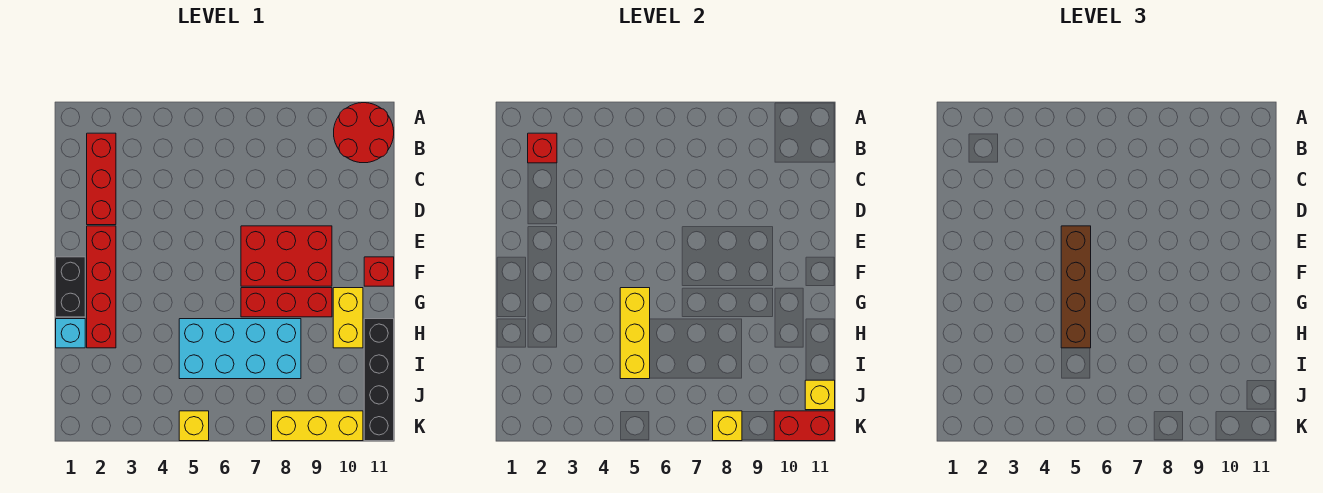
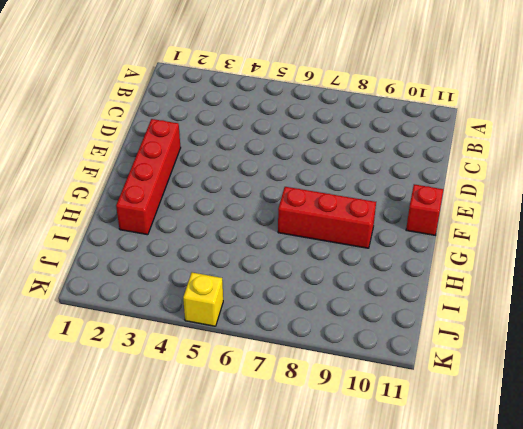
none -> red 2x2 round brick [334,103,394,163]
none -> red 1x3 brick [87,133,116,225]
none -> red 2x3 brick [241,226,332,286]

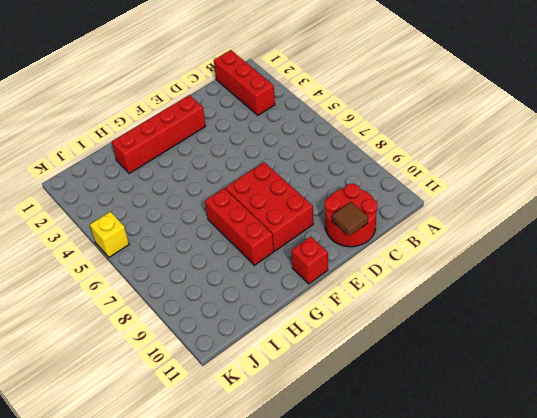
red 1x3 brick [214,50,275,115] -> red 1x3 brick turned to [87,133,116,225]
red 2x2 round brick [325,184,378,247] -> red 2x2 round brick moved to [334,103,394,163]
brown 1x1 tile [332,202,368,236] -> none
none -> black 1x2 brick [56,257,85,317]
none -> yellow 1x2 brick [333,288,363,348]
none -> cyan 1x1 brick [56,319,85,348]

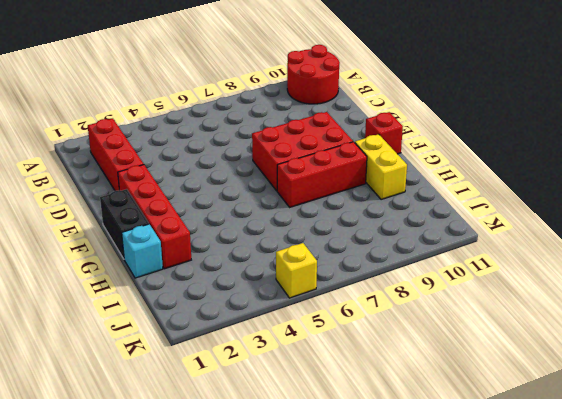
none -> cyan 2x4 brick [179,319,301,379]
none -> black 1x4 brick [364,319,394,441]
none -> yellow 1x3 brick [272,411,363,441]

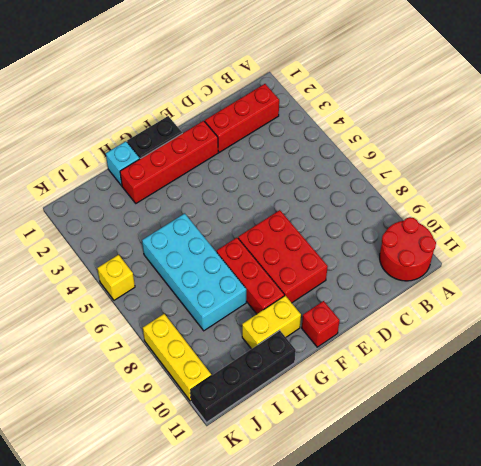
none -> red 1x1 brick [528,133,557,163]
none -> yellow 1x3 brick [620,288,650,379]
none -> yellow 1x1 brick [805,380,835,410]

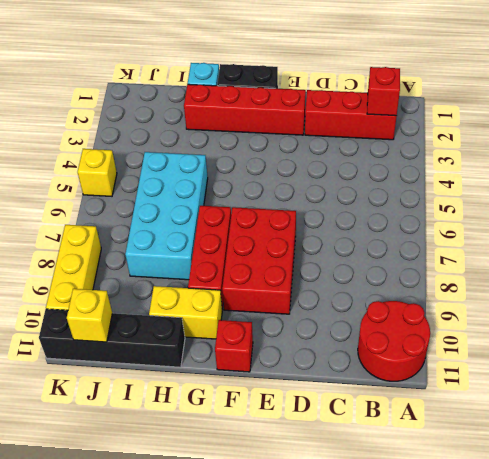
none -> yellow 1x3 brick [620,288,650,379]
none -> yellow 1x1 brick [713,411,742,441]
none -> red 1x2 brick [774,411,835,441]

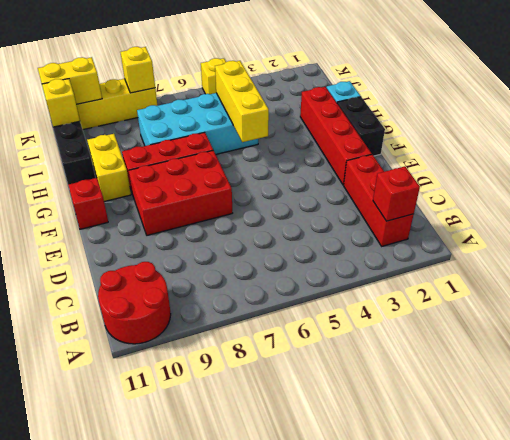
yellow 1x2 brick [38,57,102,104] -> red 1x2 brick [774,411,835,441]
none -> brown 1x4 brick [1061,226,1091,348]

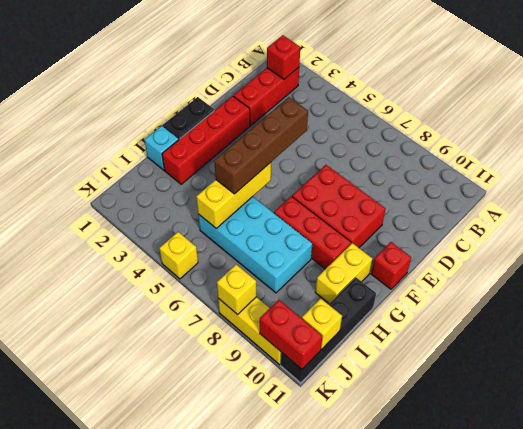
none -> red 2x2 round brick [334,103,394,163]

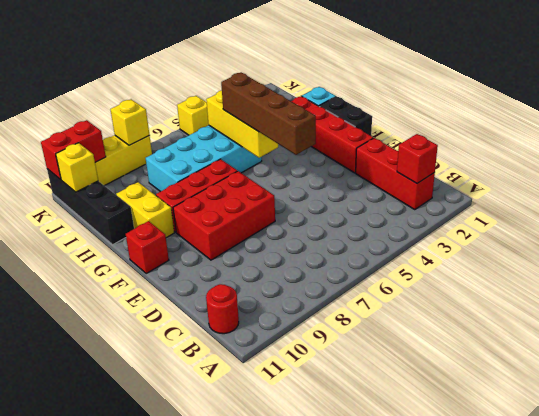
red 1x1 round brick [206,284,239,334] -> red 2x2 round brick [334,103,394,163]

